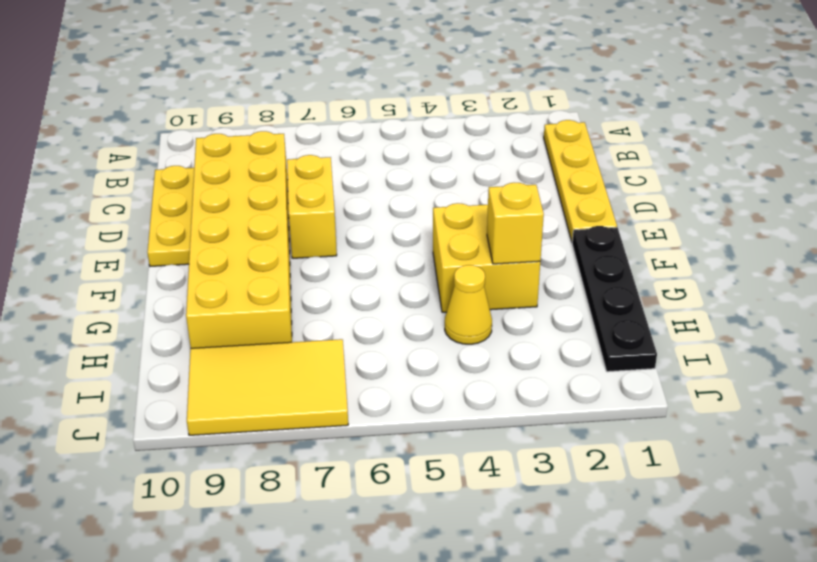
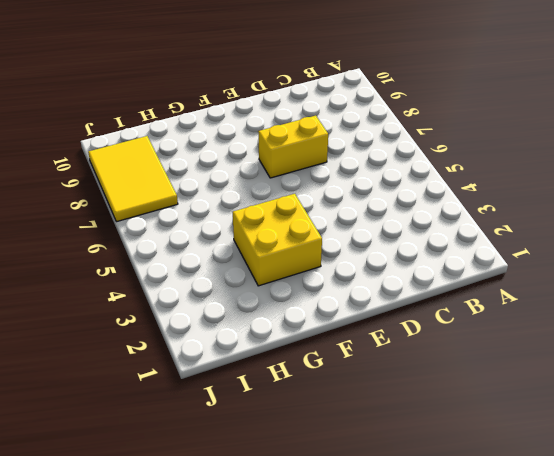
none -> yellow 1x4 plate [544,120,617,242]
none -> yellow 2x6 brick [186,131,292,348]

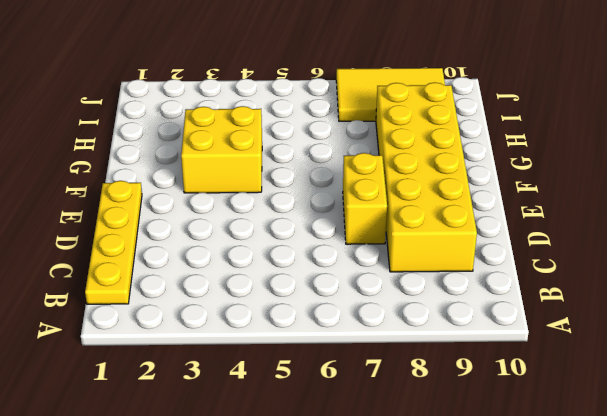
none -> yellow 1x3 plate [147,166,194,266]
none -> black 1x4 plate [572,226,657,372]

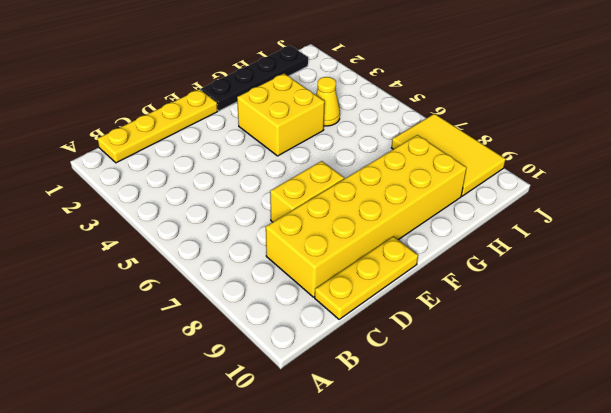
none -> yellow 1x1 brick [487,183,544,264]

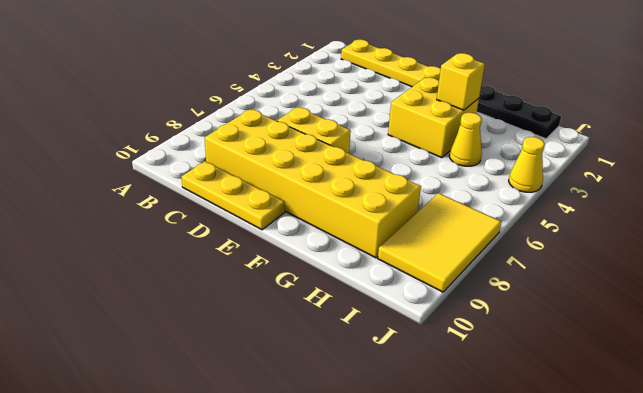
yellow 1x1 cone [509,137,545,192] -> none

